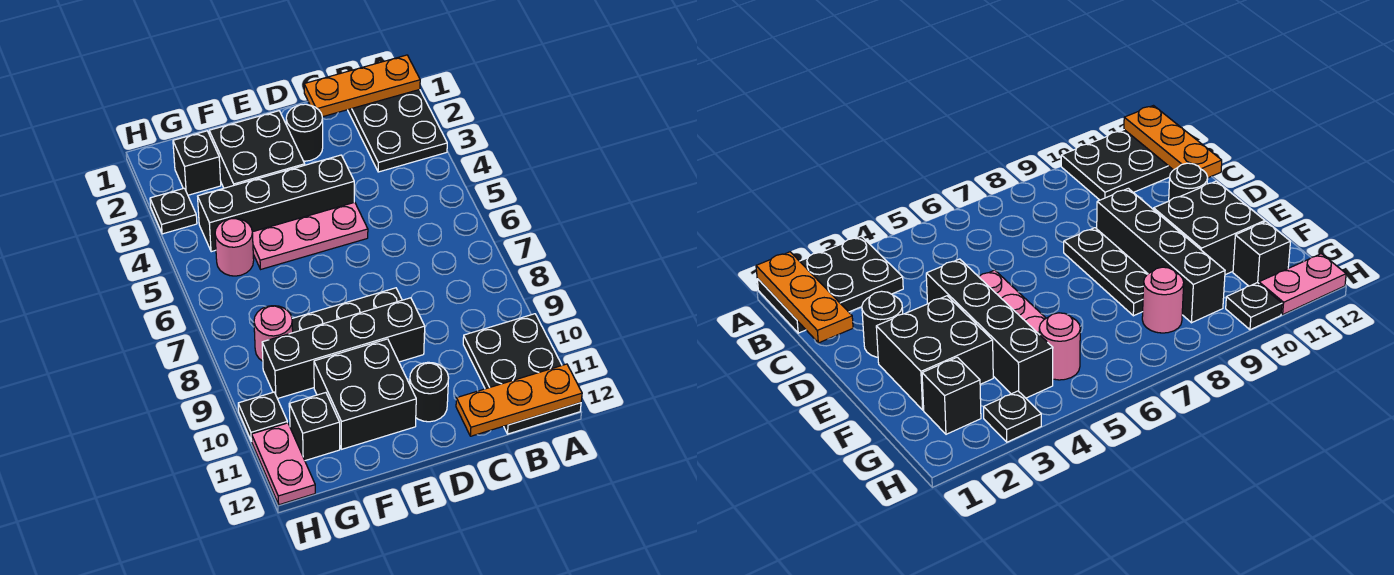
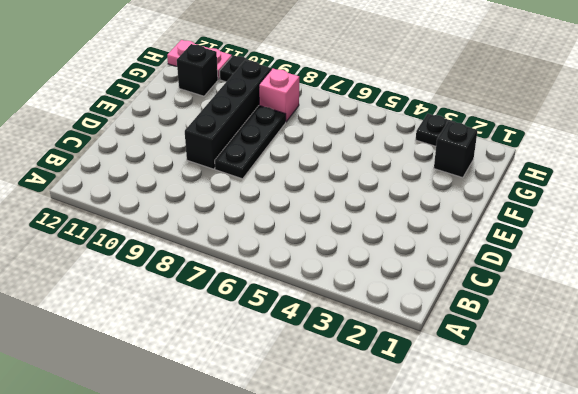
pink 1x1 brick [259,69,299,122] -> pink 1x1 round brick [254,306,293,361]
none -> black 2x3 plate [348,90,447,172]
none -> black 2x3 plate [463,314,581,434]
none -> black 1x1 round brick [286,104,323,161]

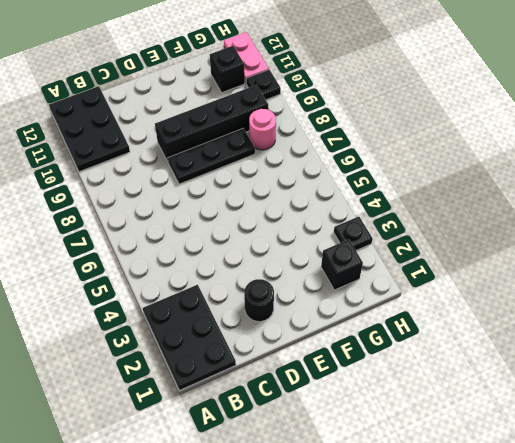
none -> black 1x4 brick [198,155,354,252]
none -> pink 1x3 plate [252,202,368,269]
none -> black 1x1 round brick [410,362,449,422]

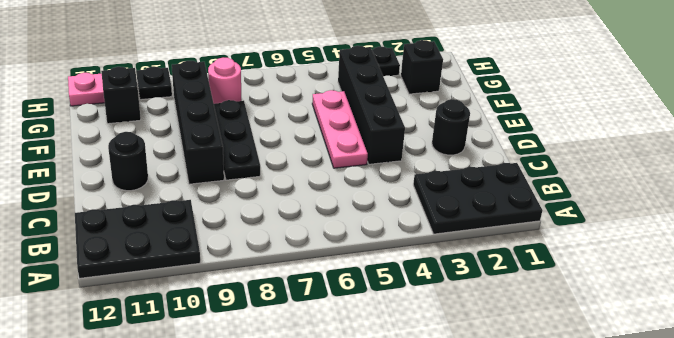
none -> black 2x2 brick [209,111,305,188]
none -> black 2x2 brick [314,339,416,449]
none -> pink 1x1 round brick [215,218,254,276]

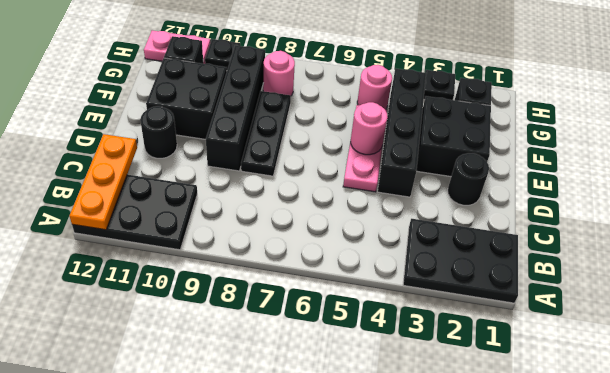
pink 1x1 round brick [351,102,388,155] -> none
none -> orange 1x3 plate [304,55,420,117]

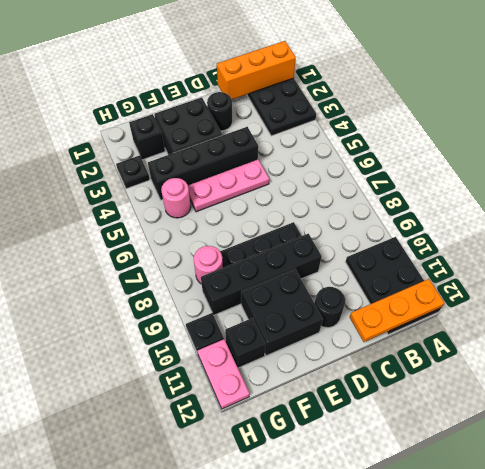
orange 1x3 brick [217,41,296,99] -> orange 1x3 plate [304,55,420,117]

